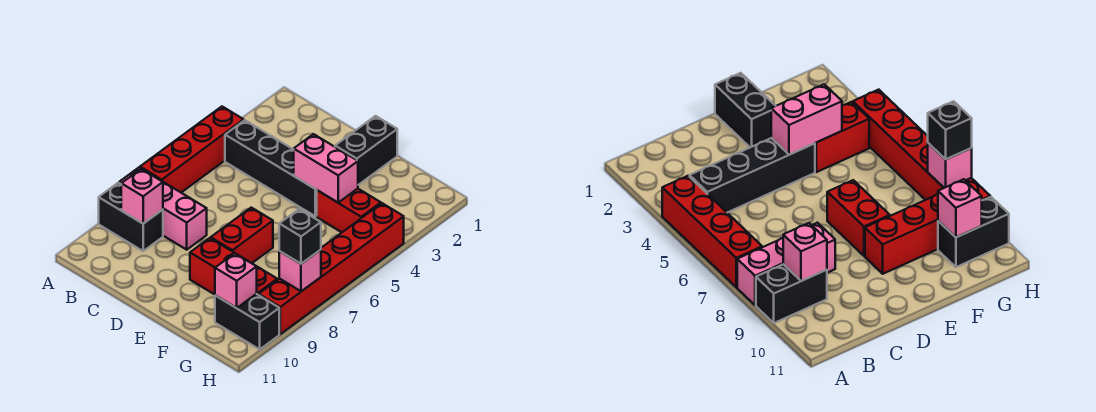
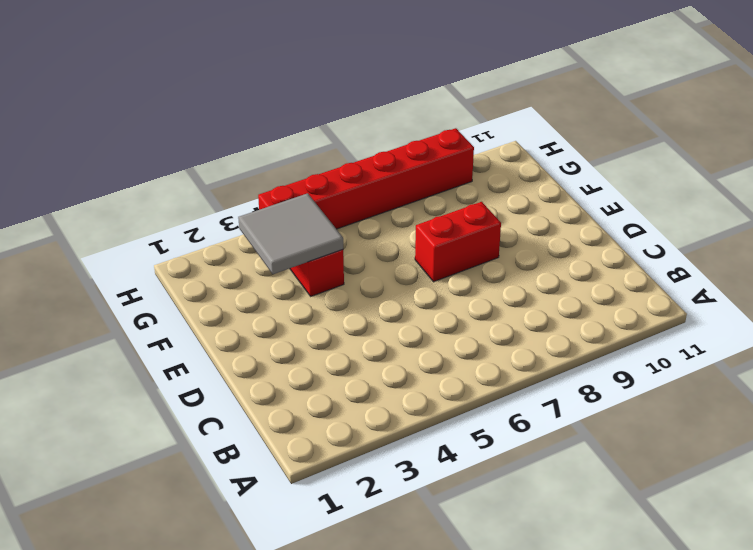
grey 2x2 tile [238,193,343,274] -> pink 1x2 brick [294,134,358,202]
none -> red 1x4 brick [140,107,244,192]
none -> pink 1x3 brick [119,168,207,250]
none -> black 1x2 brick [99,183,163,251]

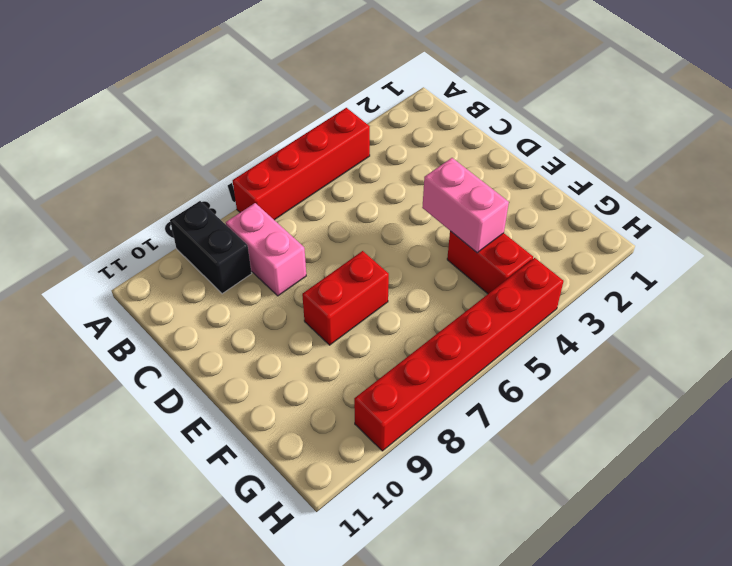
pink 1x2 brick [226,203,306,296] -> pink 1x3 brick [119,168,207,250]
none -> black 1x4 brick [225,120,317,216]
none -> black 1x2 brick [335,116,397,185]
none -> red 1x3 brick [190,238,277,295]

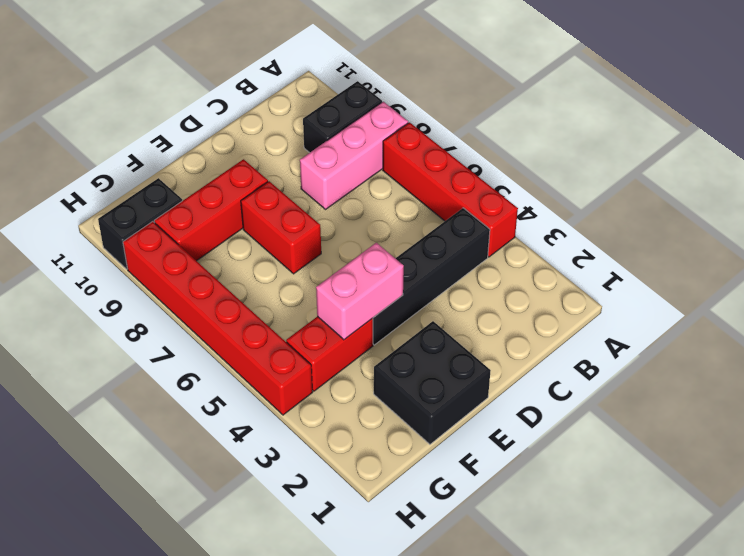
black 2x2 brick [374,321,491,444] -> black 1x2 brick [335,116,397,185]
none -> pink 1x1 brick [121,169,163,224]
none -> pink 1x1 brick [215,253,257,308]
none -> pink 1x1 brick [279,250,321,291]

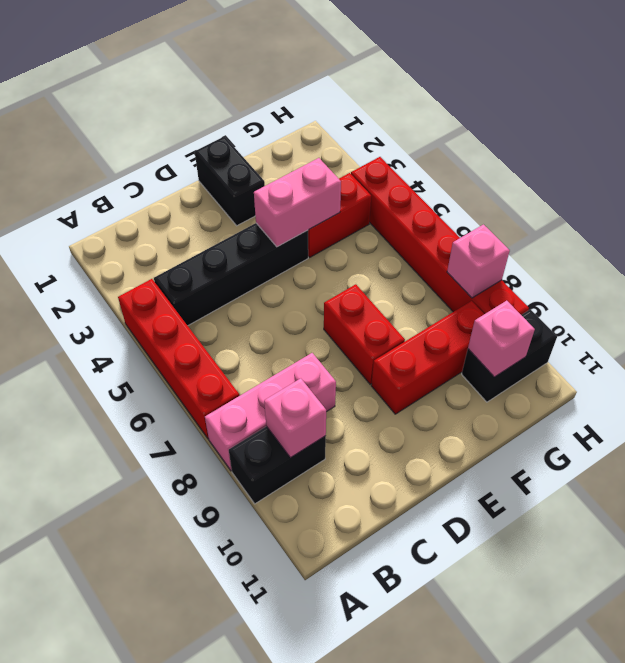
none -> black 1x1 brick [279,209,321,264]

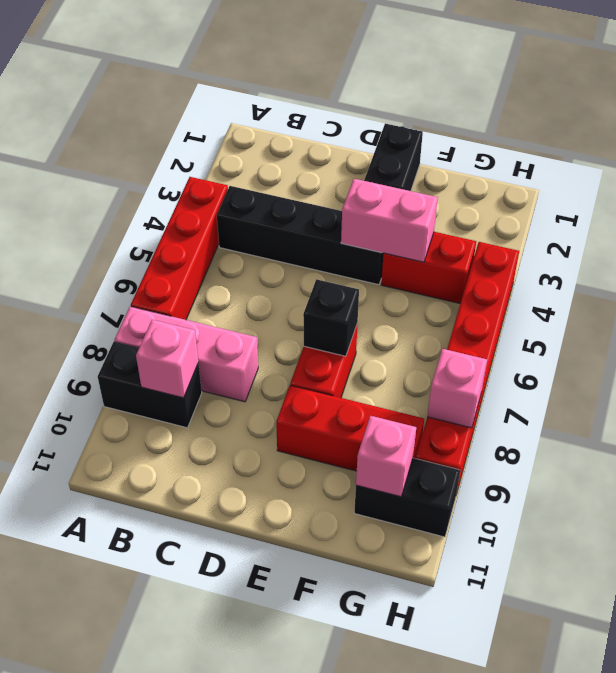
black 1x1 brick [303,279,359,356] -> black 1x1 brick moved to [279,209,321,264]

